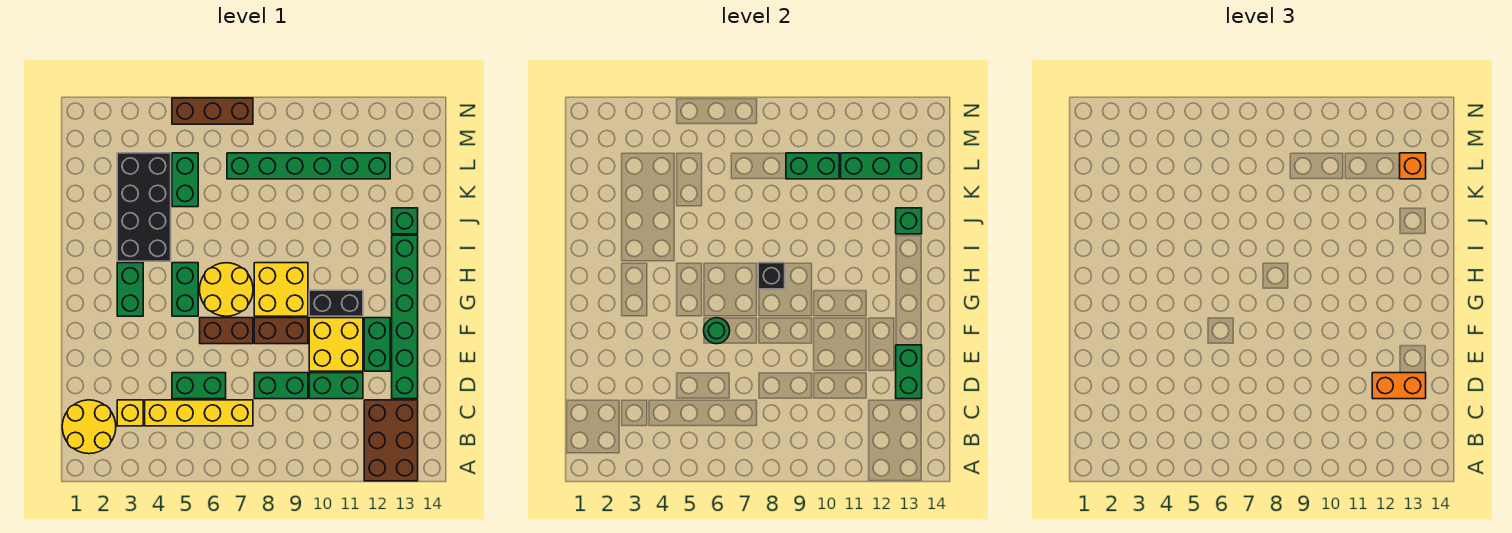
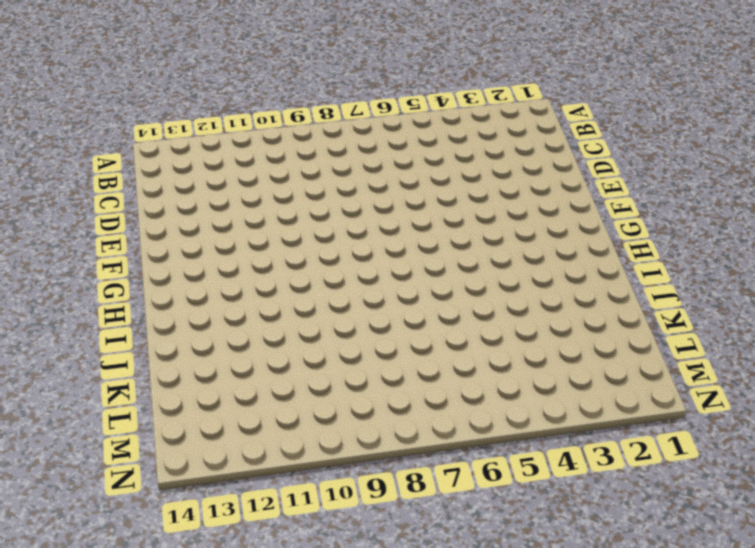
none -> brown 2x3 brick [364,400,418,481]
none -> yellow 2x2 round brick [62,400,116,454]
none -> yellow 1x1 brick [117,400,143,426]
none -> yellow 1x4 brick [145,400,253,426]

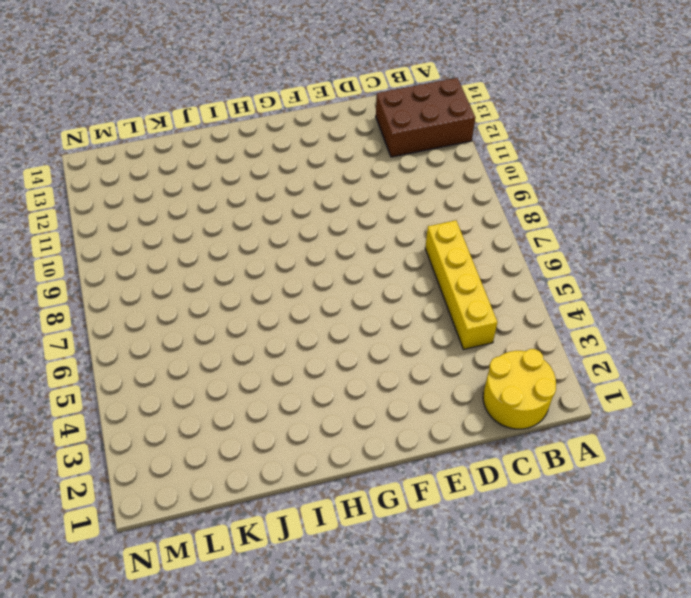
none -> yellow 1x1 brick [117,400,143,426]
none -> green 1x2 brick [172,373,226,399]
none -> green 1x2 brick [254,373,308,399]
none -> green 1x2 brick [309,373,363,399]

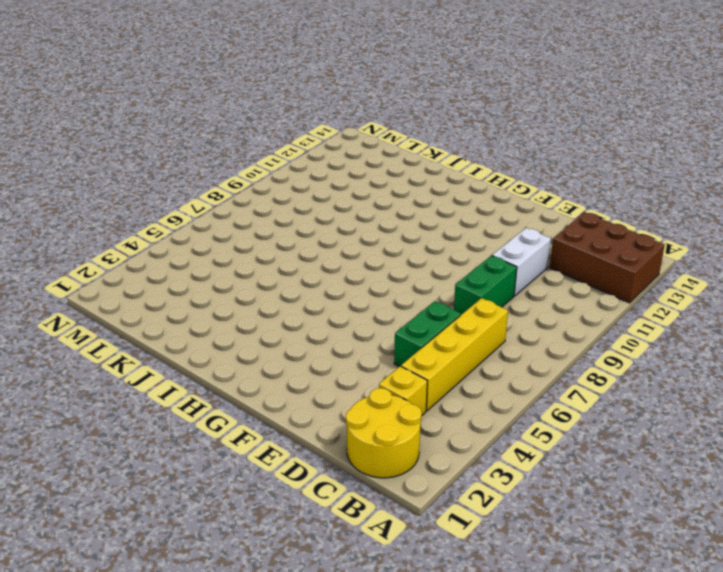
white 1x2 brick [492,228,551,296] -> green 1x2 brick [309,373,363,399]
none -> green 1x6 brick [392,235,418,399]
none -> yellow 2x2 brick [309,318,363,371]
none -> green 1x2 brick [364,318,390,371]
none -> brown 1x2 brick [200,318,253,344]

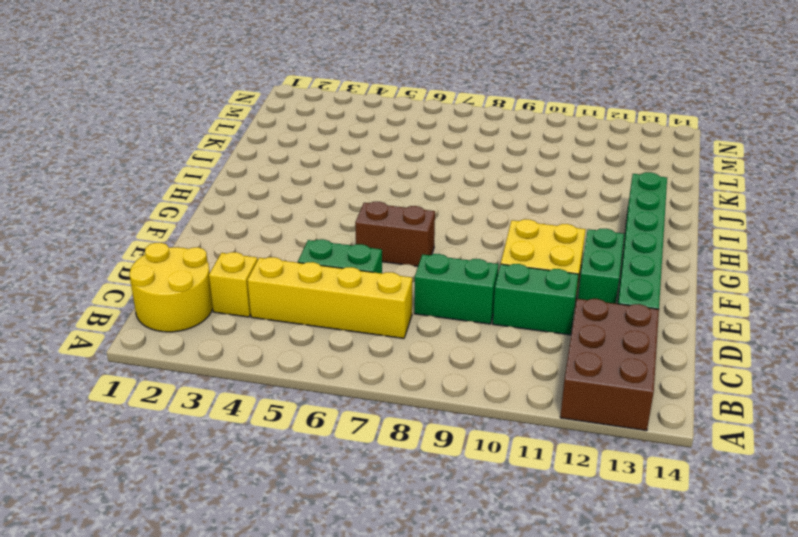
none -> brown 1x2 brick [254,318,308,344]
none -> green 1x2 brick [117,263,143,316]
none -> green 1x2 brick [172,263,198,316]
none -> yellow 2x2 round brick [200,263,253,316]

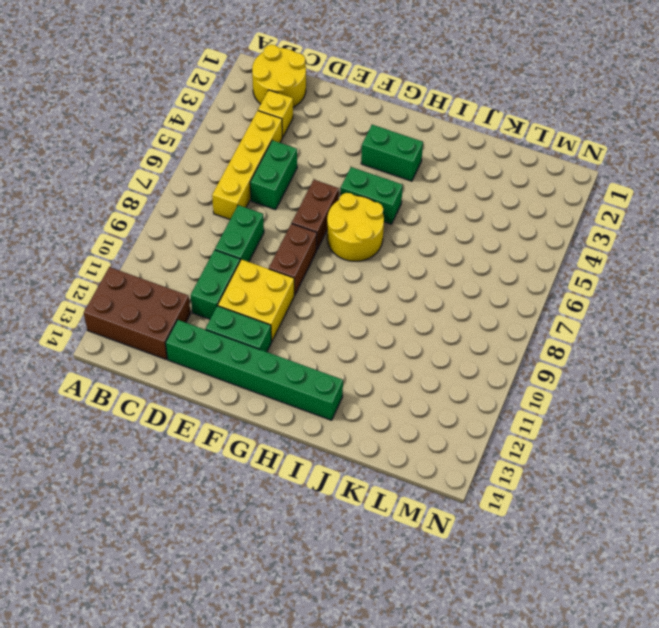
none -> yellow 2x2 brick [254,263,308,316]
none -> black 1x2 brick [309,290,363,316]
none -> black 2x4 brick [117,153,171,261]
none -> green 1x1 brick [392,208,418,234]

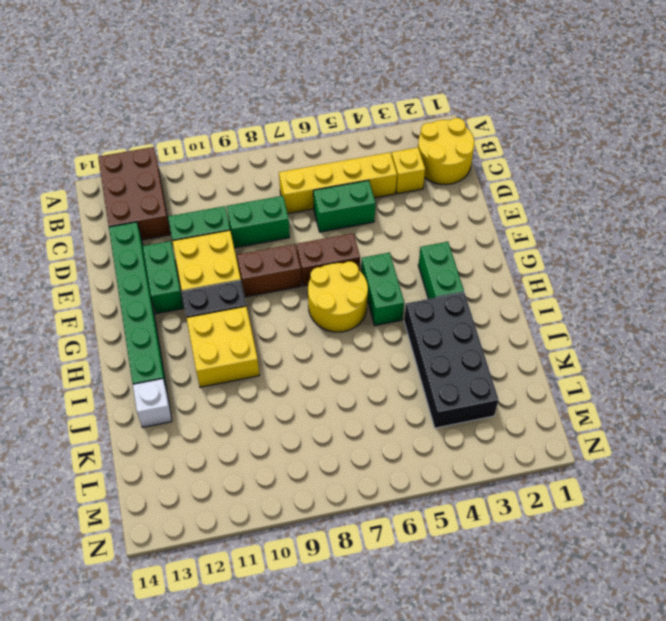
yellow 2x2 brick [187,306,259,387] -> yellow 2x2 brick moved to [254,263,308,316]
white 1x1 brick [133,379,172,427] -> green 1x1 brick [392,208,418,234]
none -> green 1x2 brick [172,153,198,207]
none -> green 1x6 brick [227,153,390,179]
none -> brown 1x3 brick [172,98,253,124]
none -> green 1x2 brick [896,345,922,399]

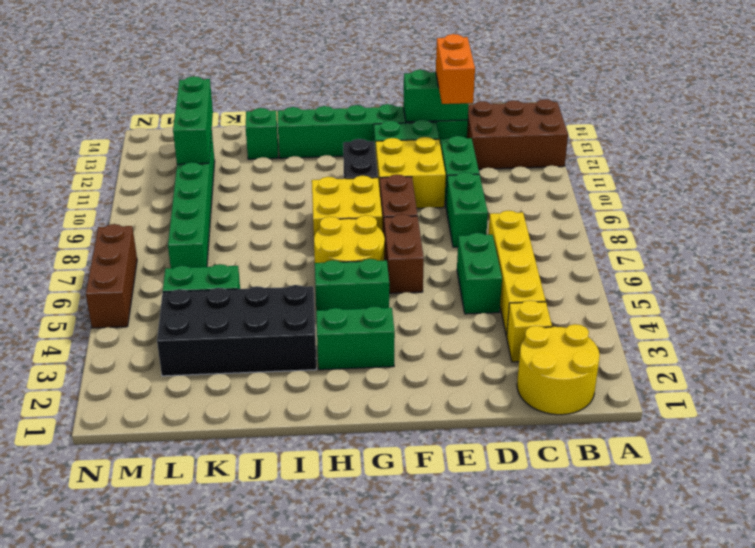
none -> green 1x1 round brick [704,318,730,344]
none -> black 1x1 brick [758,263,785,289]
none -> green 1x1 brick [896,208,922,234]
none -> green 1x2 brick [786,153,839,179]

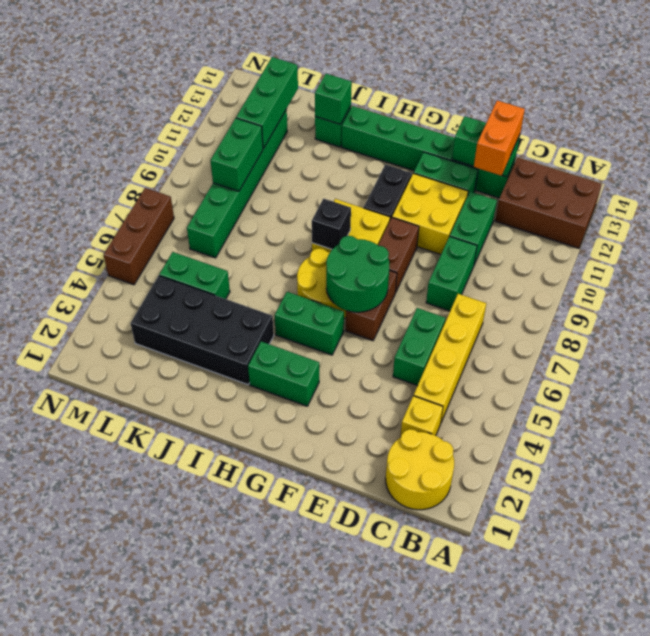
green 2x2 round brick [326,236,389,312] -> green 1x1 round brick [704,318,730,344]
none -> orange 1x1 brick [1400,153,1426,179]

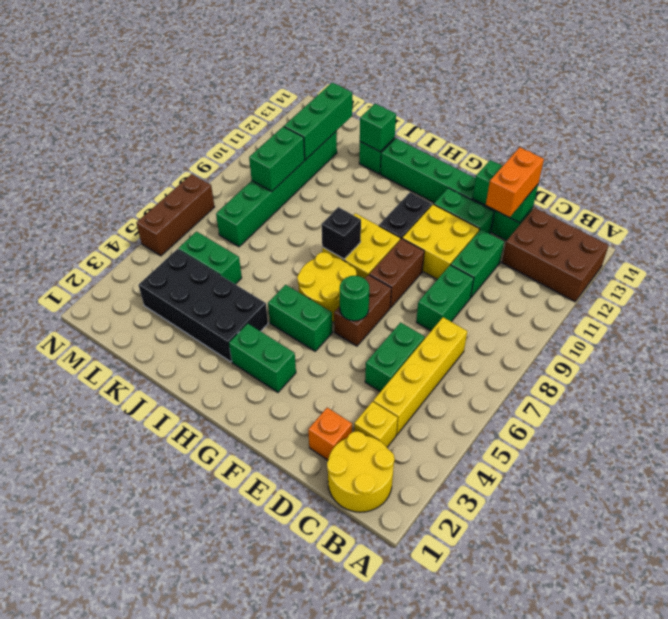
orange 1x1 brick [308,408,352,460] -> orange 1x1 brick moved to [1400,153,1426,179]

